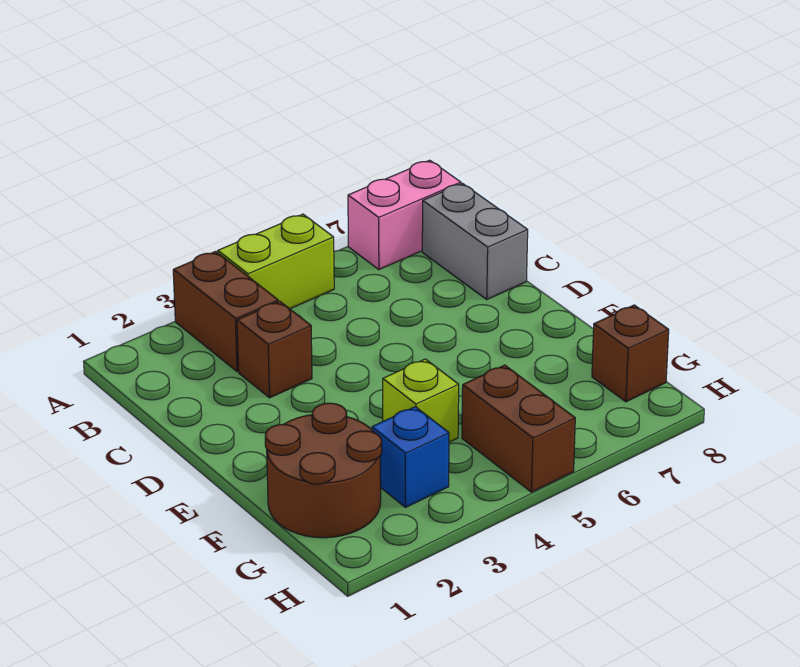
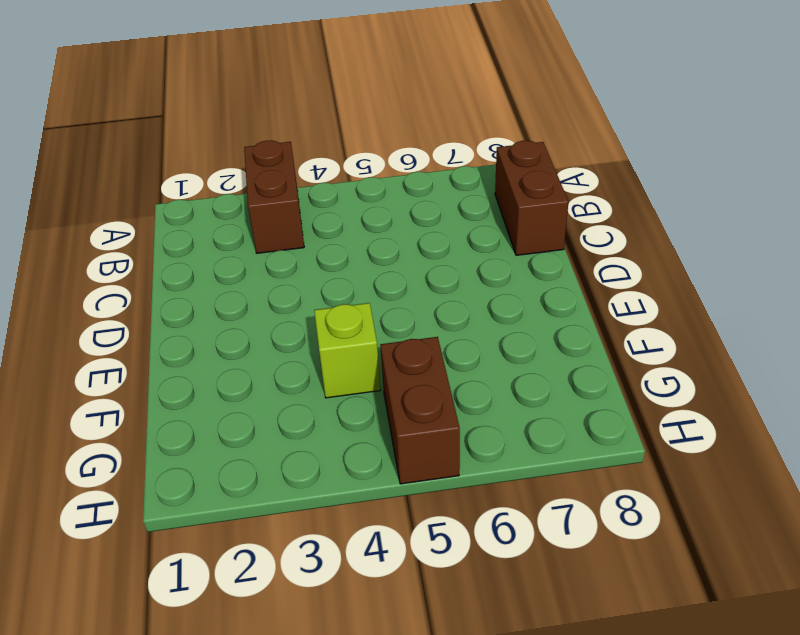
brown 1x2 brick [495,141,568,255] -> grey 1x2 brick [422,183,528,299]
none -> lime 1x2 brick [218,214,334,309]
none -> pink 1x2 brick [348,160,461,270]

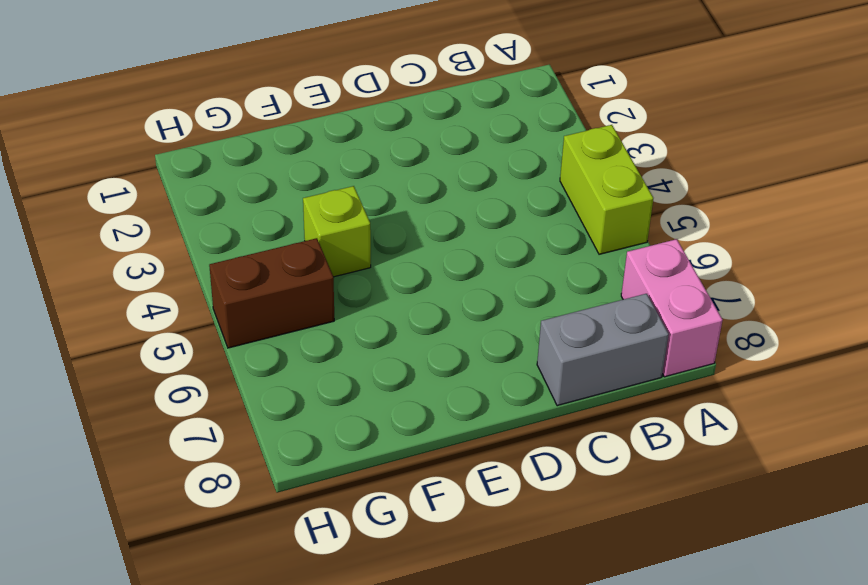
none -> brown 1x2 brick [173,251,278,372]
none -> brown 1x1 brick [237,301,312,398]

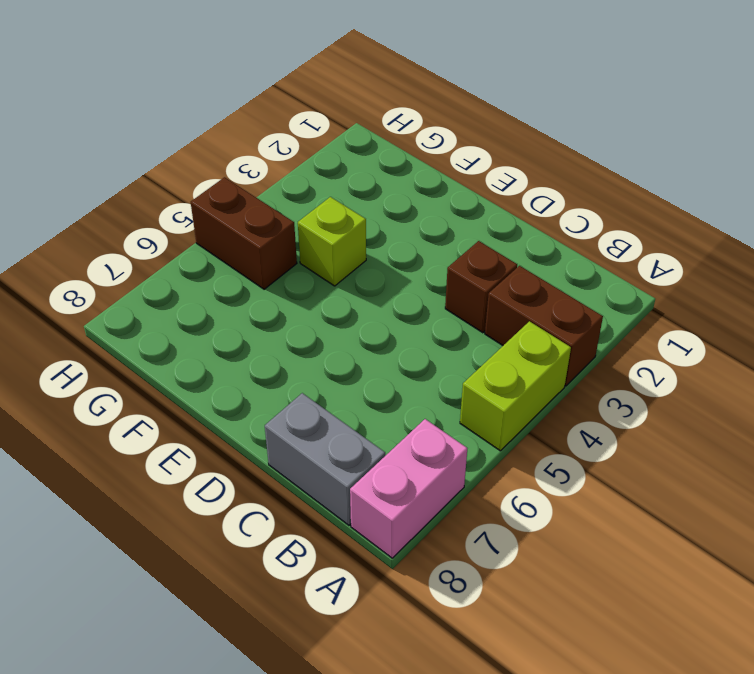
none -> brown 2x2 round brick [265,403,382,538]
none -> blue 1x1 brick [372,407,449,507]

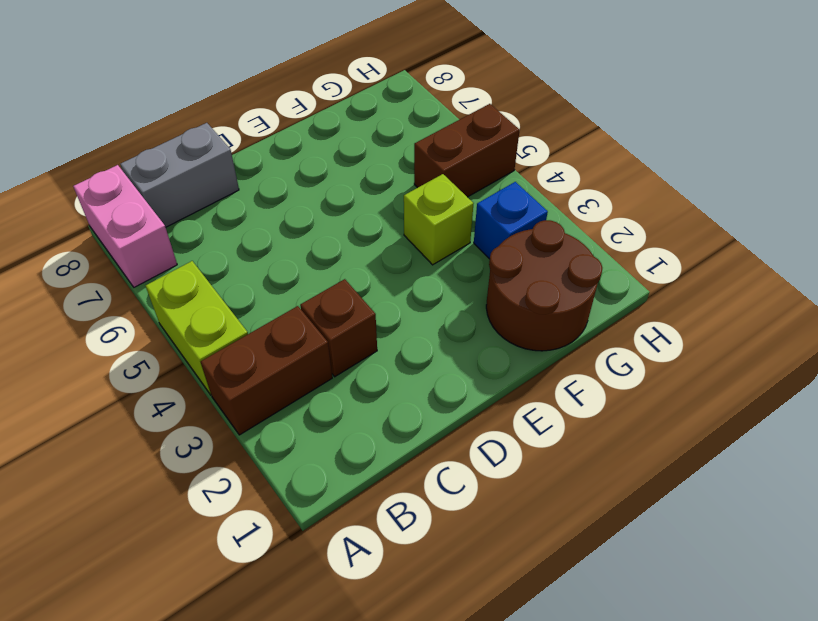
none -> brown 1x1 brick [592,305,669,402]

